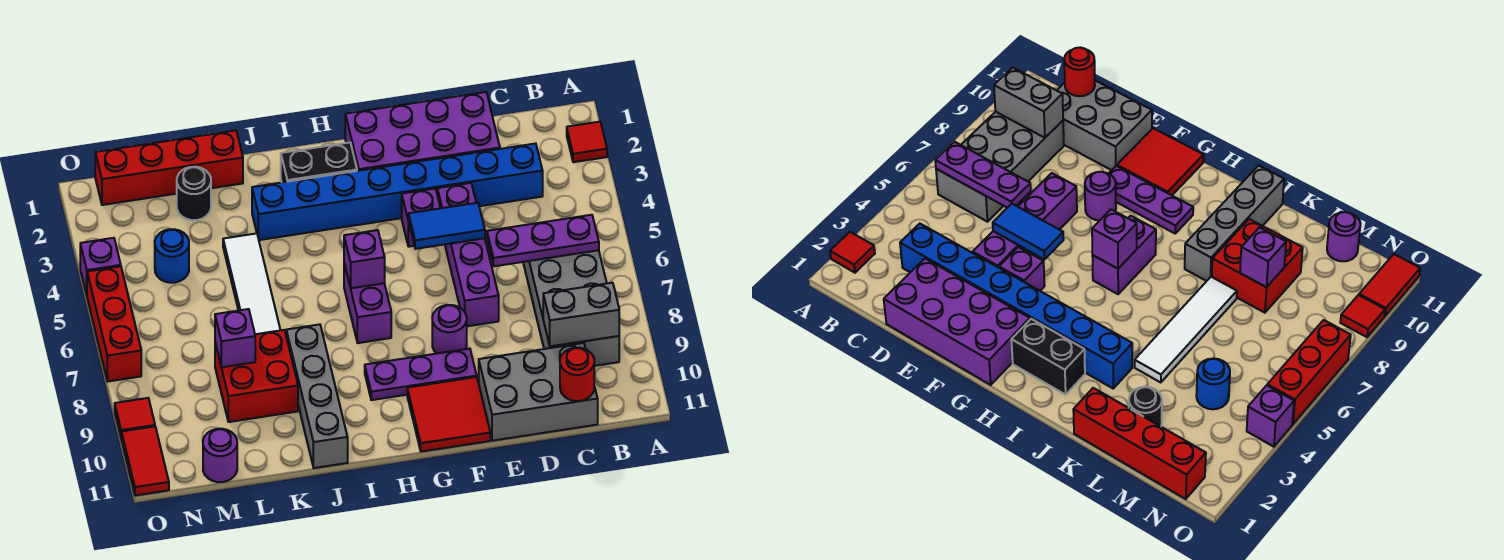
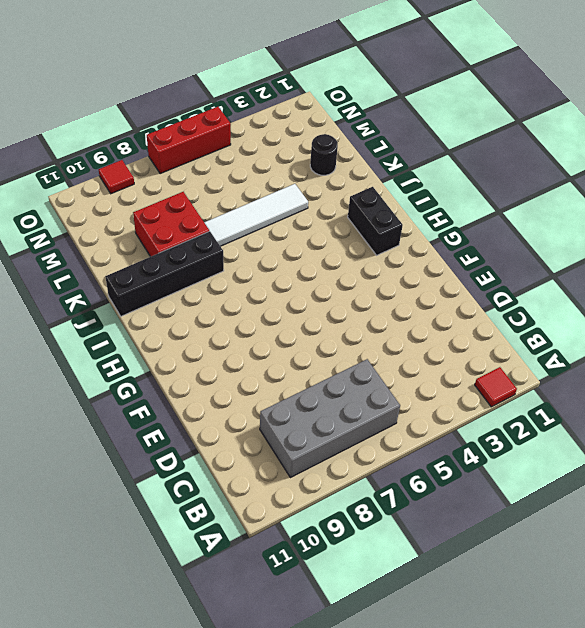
black 1x4 brick [105,231,224,316] -> grey 1x4 brick [286,324,348,468]
none -> blue 1x8 brick [252,143,543,240]
none -> grey 2x3 brick [479,343,598,441]
none -> purple 2x4 brick [345,92,500,171]

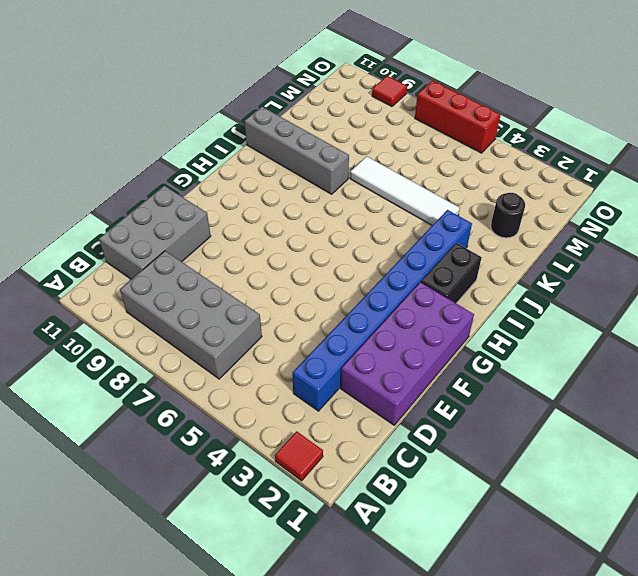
none -> purple 1x4 brick [437,183,499,326]
none -> purple 1x1 brick [402,189,440,247]
none -> purple 1x1 round brick [432,305,467,354]

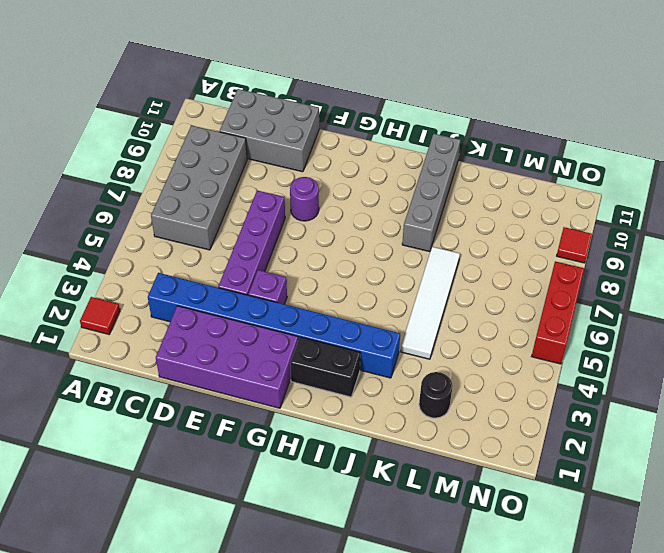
none -> purple 1x3 plate [365,348,477,400]
none -> red 2x2 tile [407,377,490,452]
none -> purple 1x2 brick [344,264,391,343]

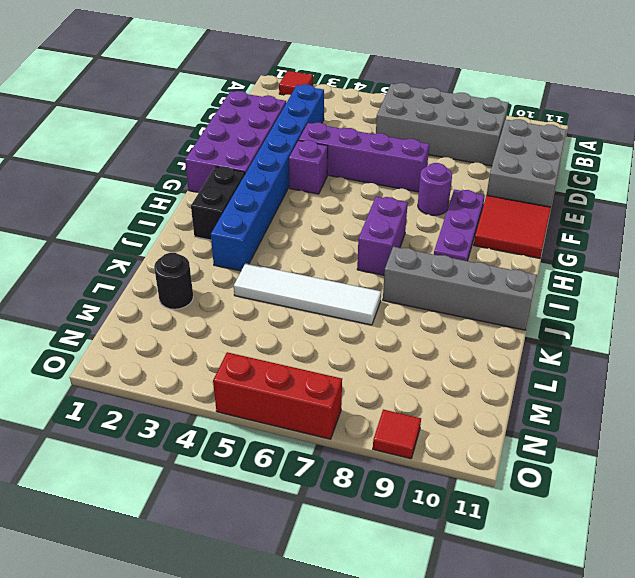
purple 1x2 brick [357,196,408,275] -> purple 1x2 brick turned to [344,264,391,343]
none -> red 1x4 brick [95,130,243,205]
none -> red 2x2 brick [215,330,298,422]
none -> blue 1x1 round brick [155,229,189,283]

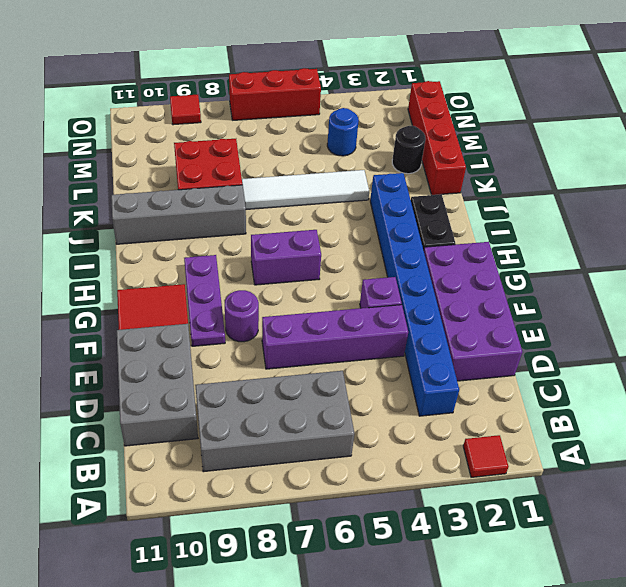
none -> purple 1x1 round brick [203,429,237,482]
none -> purple 1x1 brick [80,238,121,295]
none -> red 1x2 tile [121,426,169,496]

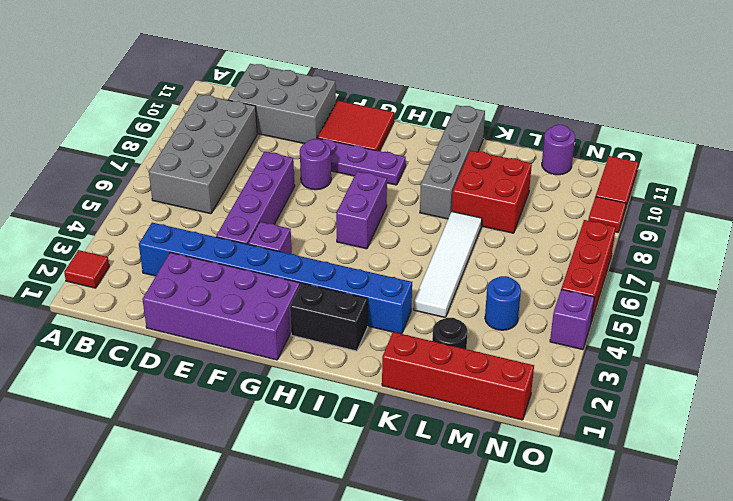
none -> purple 1x3 plate [487,215,599,266]
none -> grey 1x2 brick [543,283,619,346]
none -> red 1x1 round brick [560,348,594,401]

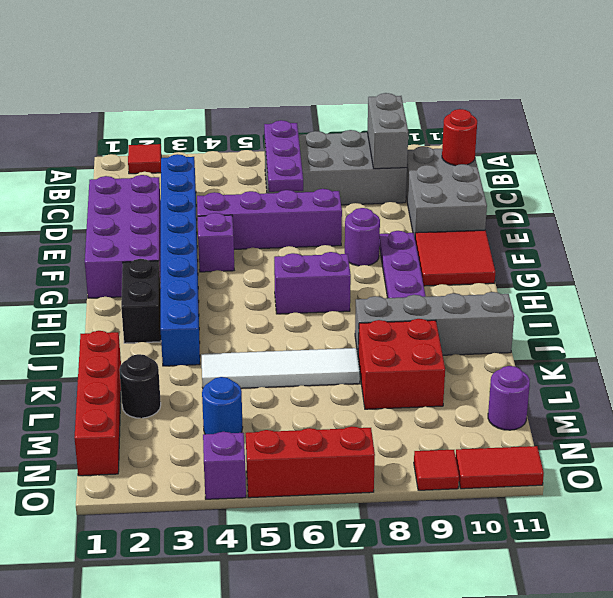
none -> blue 1x2 tile [409,203,485,249]
none -> purple 1x1 brick [344,230,385,288]
none -> purple 1x1 brick [215,309,255,367]

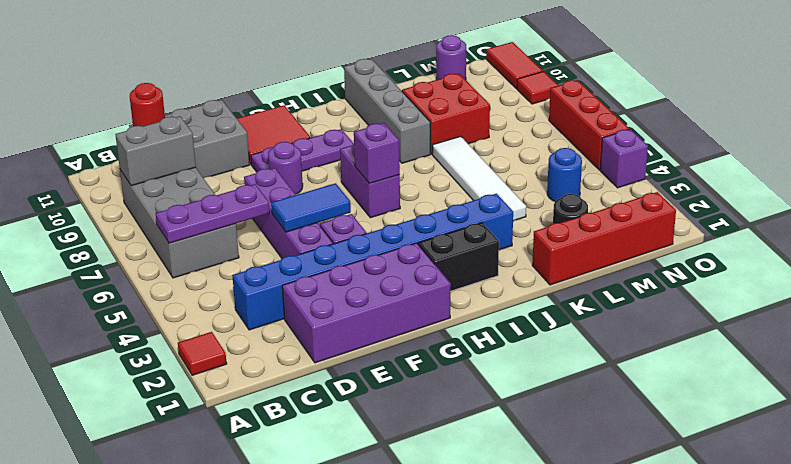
none -> purple 1x1 brick [215,309,255,367]

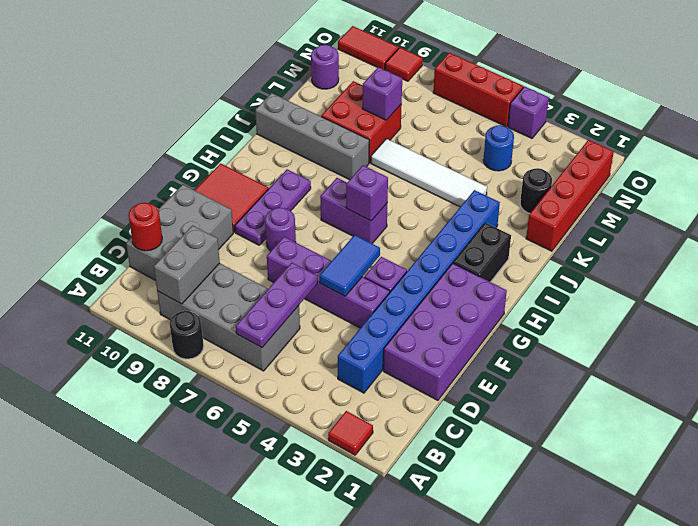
black 1x1 round brick [170,311,204,359] -> none

